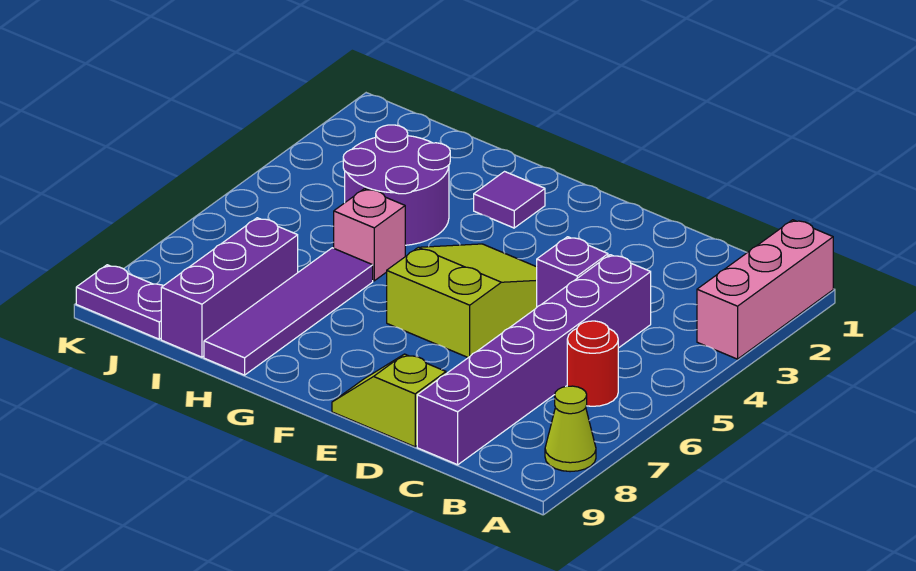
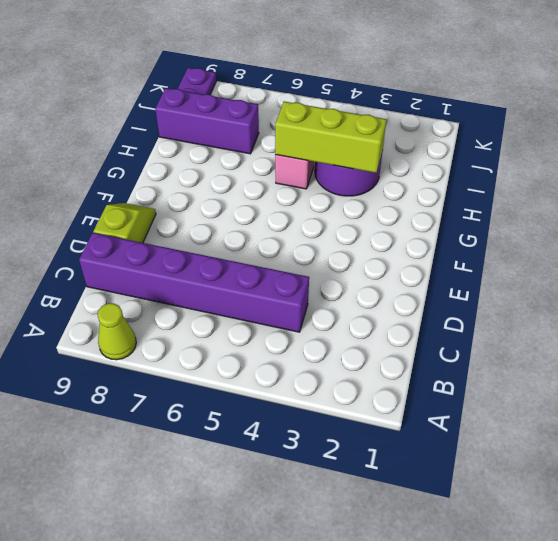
lime 1x3 brick [275,101,386,173] -> none
none -> pink 1x3 brick [697,220,833,359]
none -> red 1x1 round brick [567,321,618,406]
none -> purple 1x1 brick [537,237,608,307]

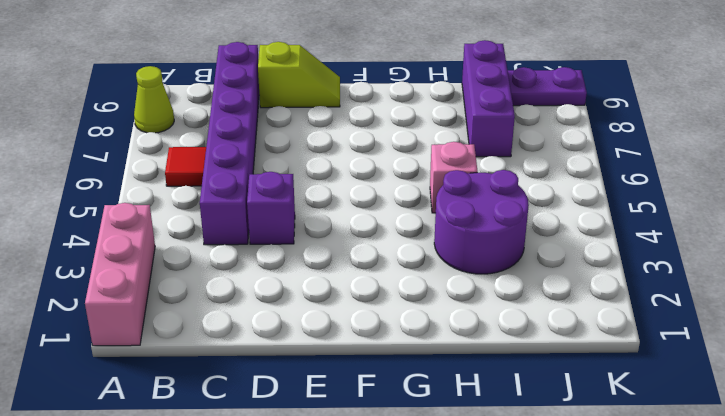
red 1x1 tile [165,147,206,186] -> red 1x1 round brick [567,321,618,406]
none -> lime 2x3 slope [387,244,537,358]
none -> purple 1x1 tile [474,172,545,228]
none -> purple 1x4 tile [204,248,373,375]

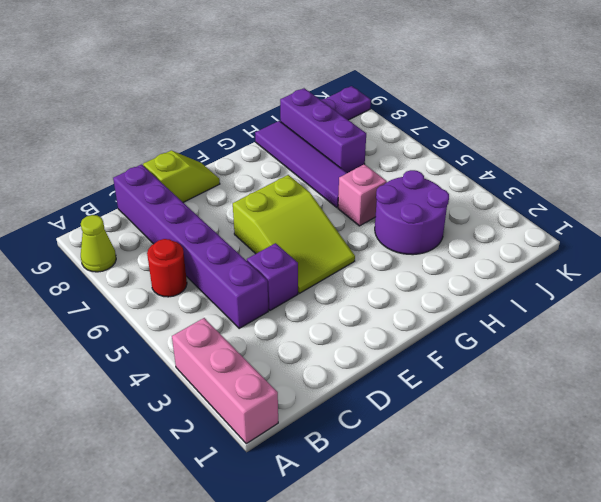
none -> purple 1x1 tile [474,172,545,228]

